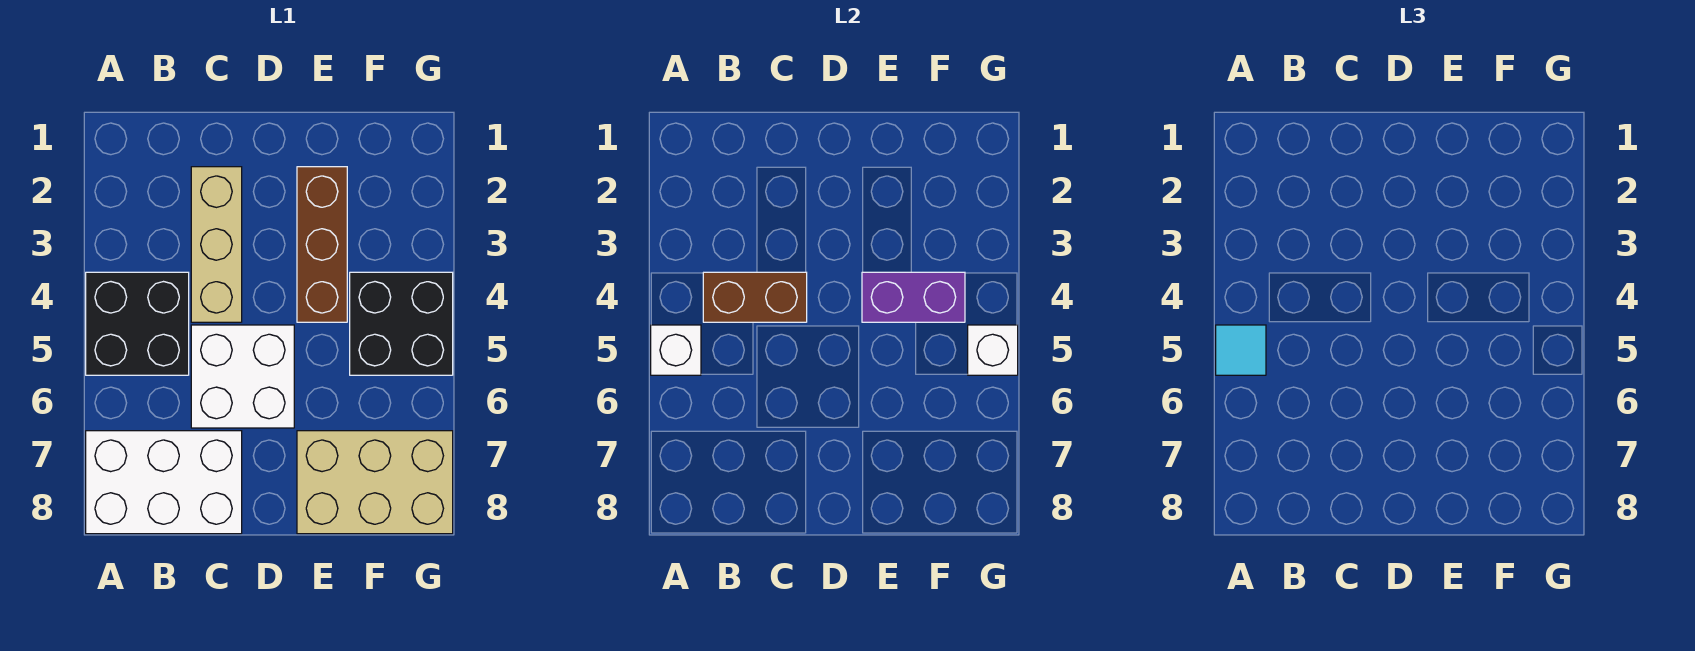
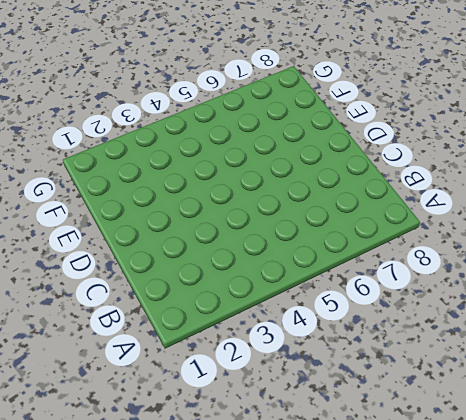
none -> black 2x2 brick [86,272,189,375]
none -> white 2x3 brick [86,431,242,534]
none -> tan 1x3 brick [191,167,242,322]

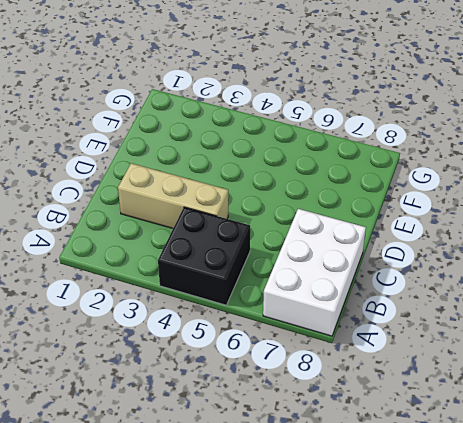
none -> white 2x2 brick [191,325,294,428]
none -> brown 1x3 brick [297,167,347,322]
none -> tan 2x3 brick [297,431,453,534]

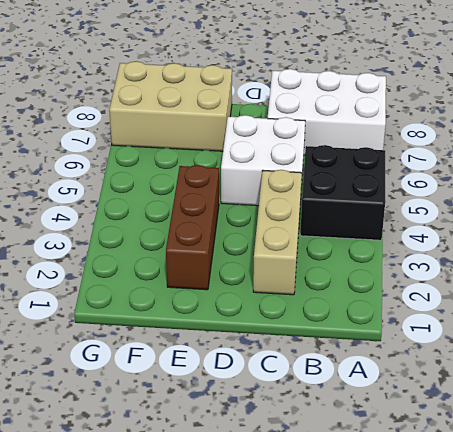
none -> black 2x2 brick [350,272,453,375]
none -> white 1x1 brick [651,325,701,375]
none -> brown 1x2 brick [703,272,807,322]

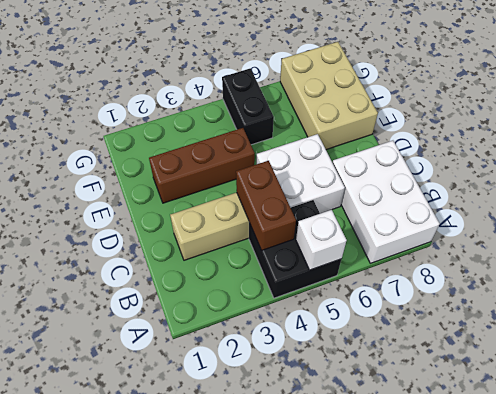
black 1x2 brick [222,68,274,145] -> black 2x2 brick [350,272,453,375]
none -> purple 1x2 brick [862,272,965,322]
none -> white 1x1 brick [968,325,1018,375]
none -> cyan 1x1 tile [1216,325,1266,375]

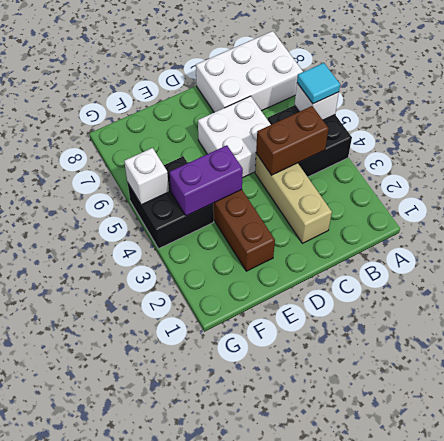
none -> tan 2x3 brick [297,431,453,534]

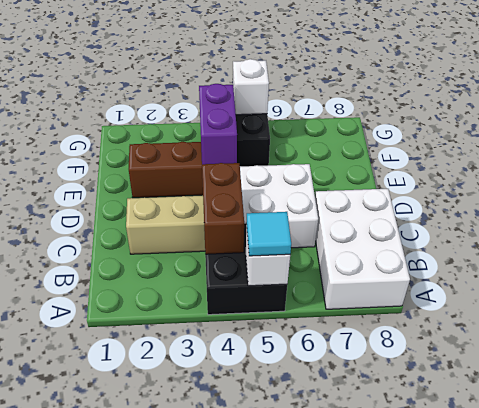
none -> tan 2x3 brick [297,431,453,534]

